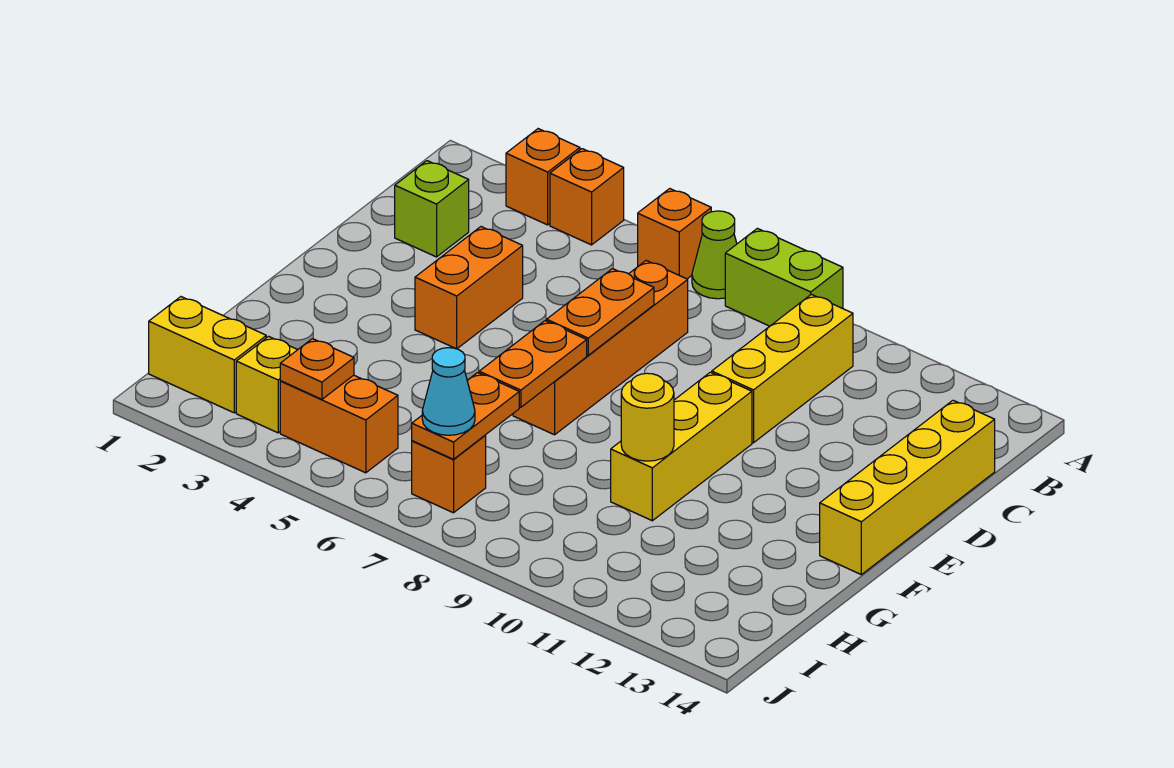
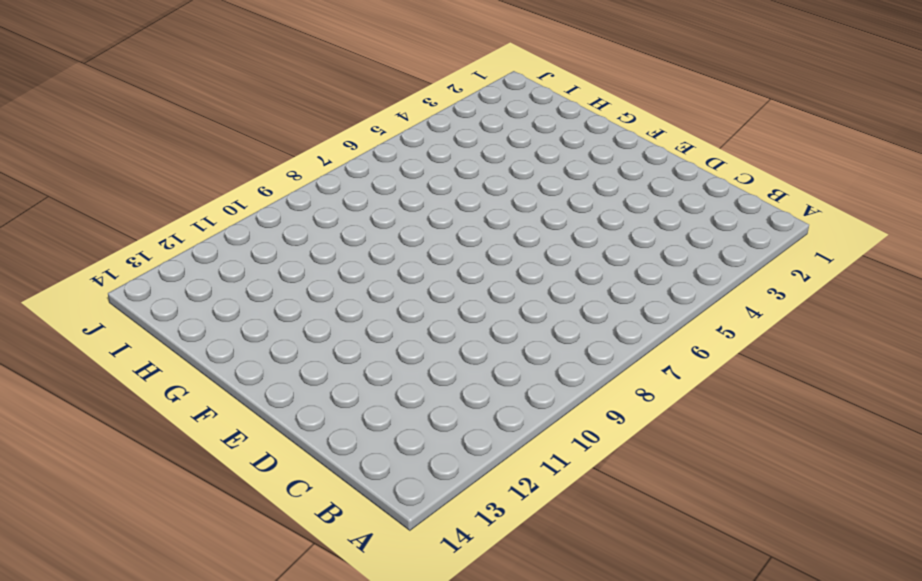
none -> orange 1x1 brick [506,129,580,225]
none -> orange 1x1 brick [550,149,624,245]
none -> orange 1x1 brick [638,189,711,279]

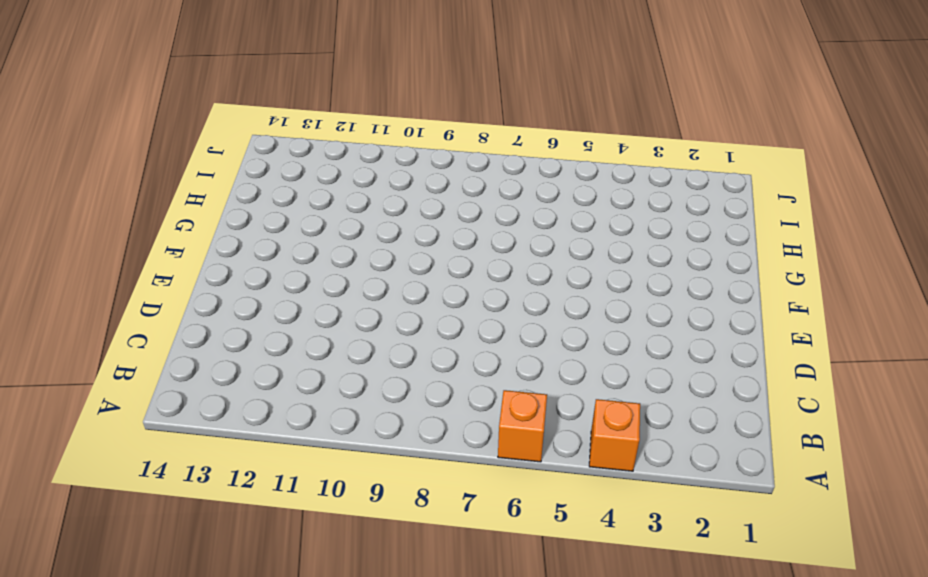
none -> orange 1x1 brick [506,129,580,225]
none -> lime 1x1 cone [692,211,737,299]
none -> lime 1x2 brick [725,228,843,326]

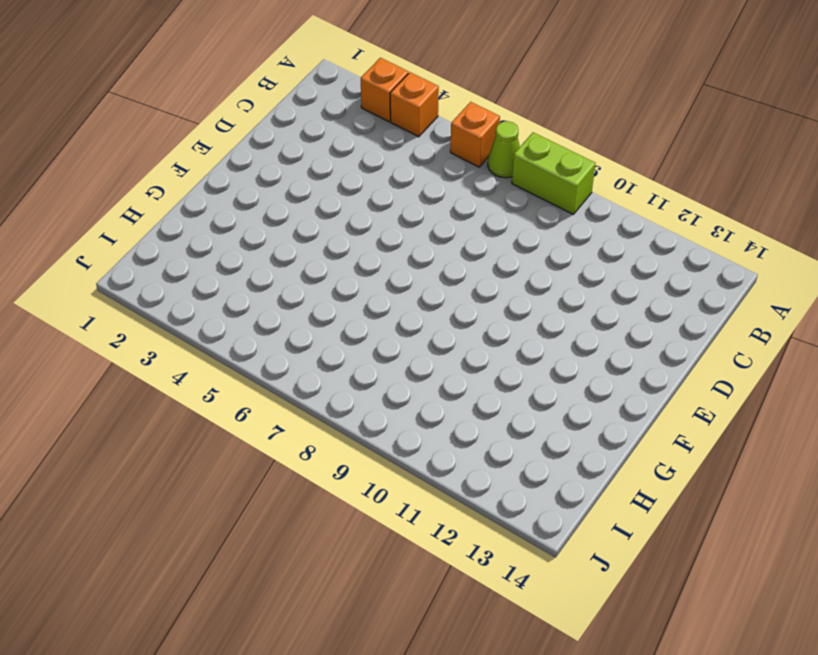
none -> yellow 1x3 brick [712,294,853,443]
none -> lime 1x1 brick [395,161,469,257]
none -> orange 1x4 brick [513,261,688,435]

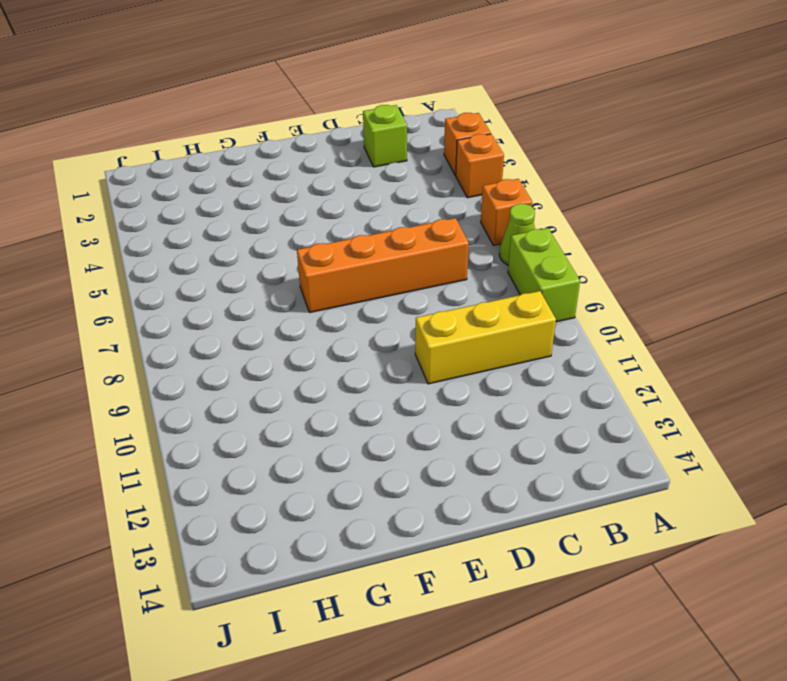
none -> yellow 1x4 brick [820,400,995,575]
none -> orange 1x2 brick [415,227,523,349]
none -> yellow 1x3 brick [611,372,752,521]

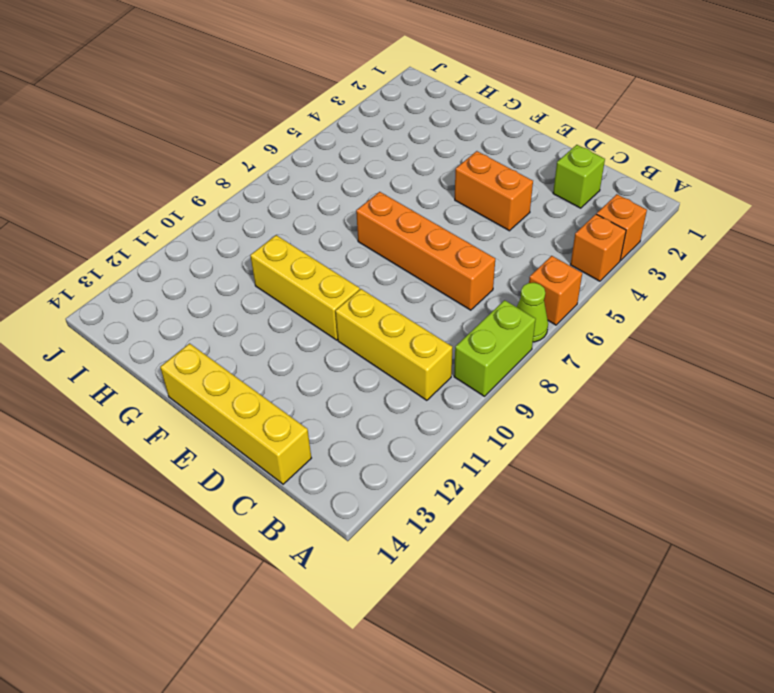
none -> yellow 1x2 brick [149,297,266,413]
none -> yellow 1x1 brick [236,336,297,433]
none -> orange 1x2 brick [280,375,398,473]

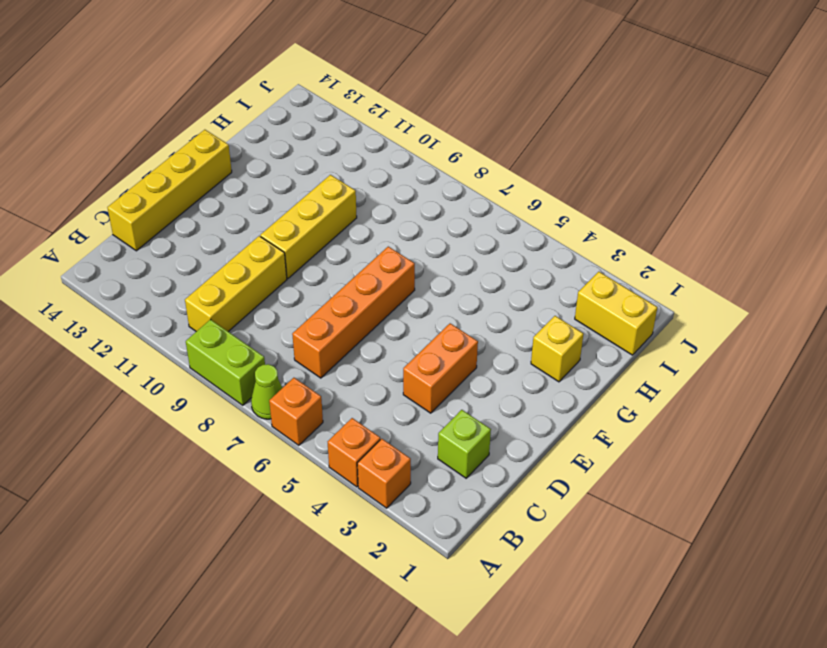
yellow 1x1 brick [531,316,583,382] -> yellow 1x1 brick moved to [236,336,297,433]
none -> orange 1x2 brick [280,375,398,473]
none -> orange 1x1 brick [412,436,486,513]
none -> orange 1x2 plate [547,269,654,355]

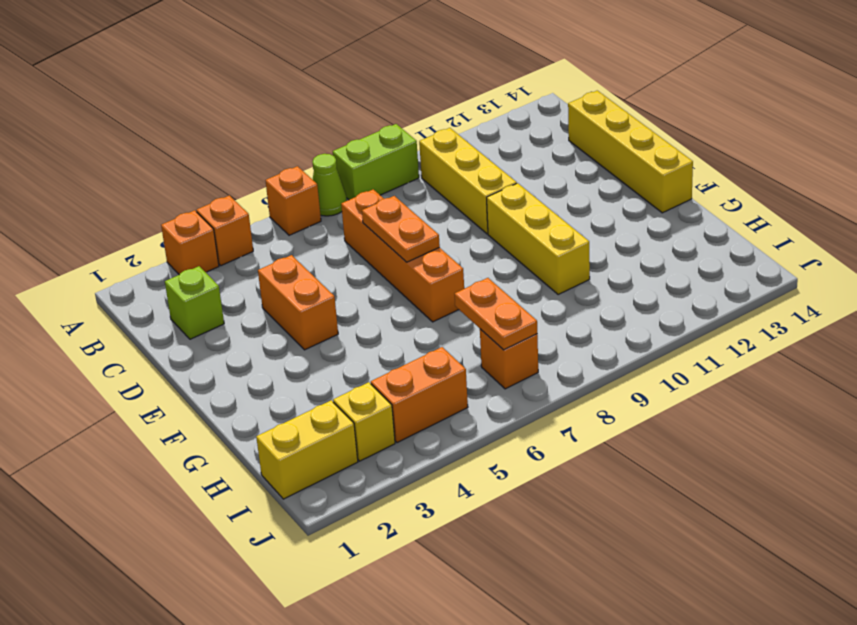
none -> orange 1x2 plate [479,321,587,407]
none -> yellow 1x1 round brick [621,373,674,461]
none -> orange 1x1 plate [280,339,354,399]

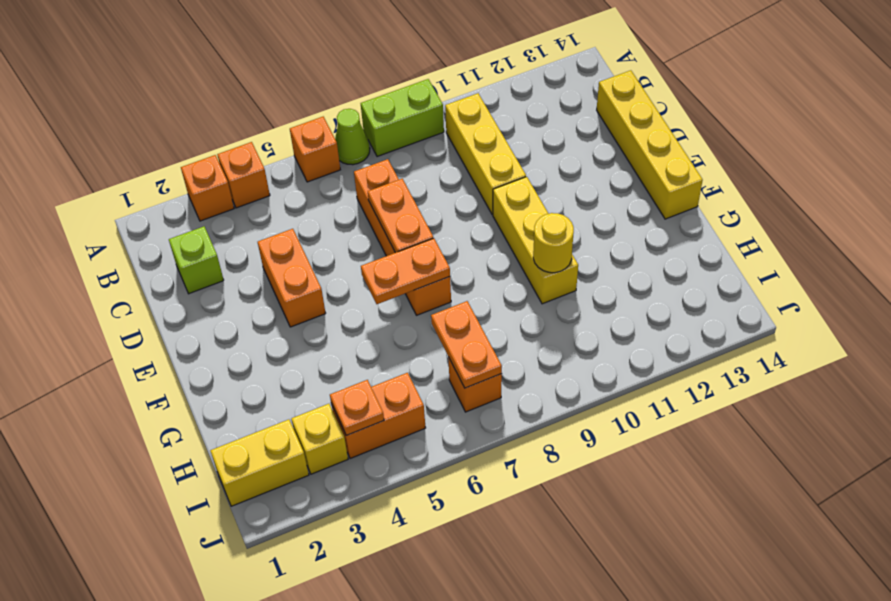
orange 1x2 plate [361,238,450,304] -> orange 1x2 plate turned to [479,321,587,407]
none -> cyan 1x1 cone [422,348,475,435]

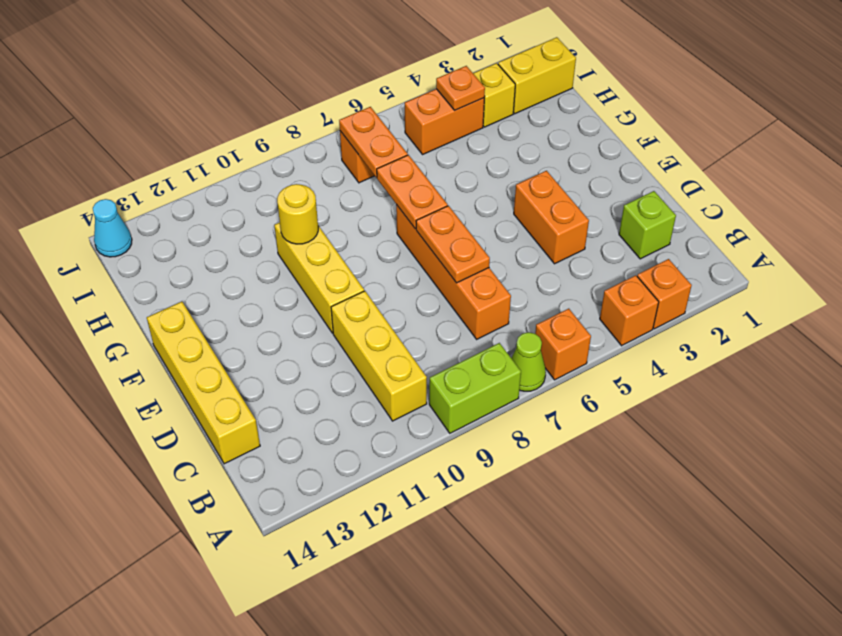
cyan 1x1 cone [93,199,132,257] -> cyan 1x1 cone moved to [422,348,475,435]

